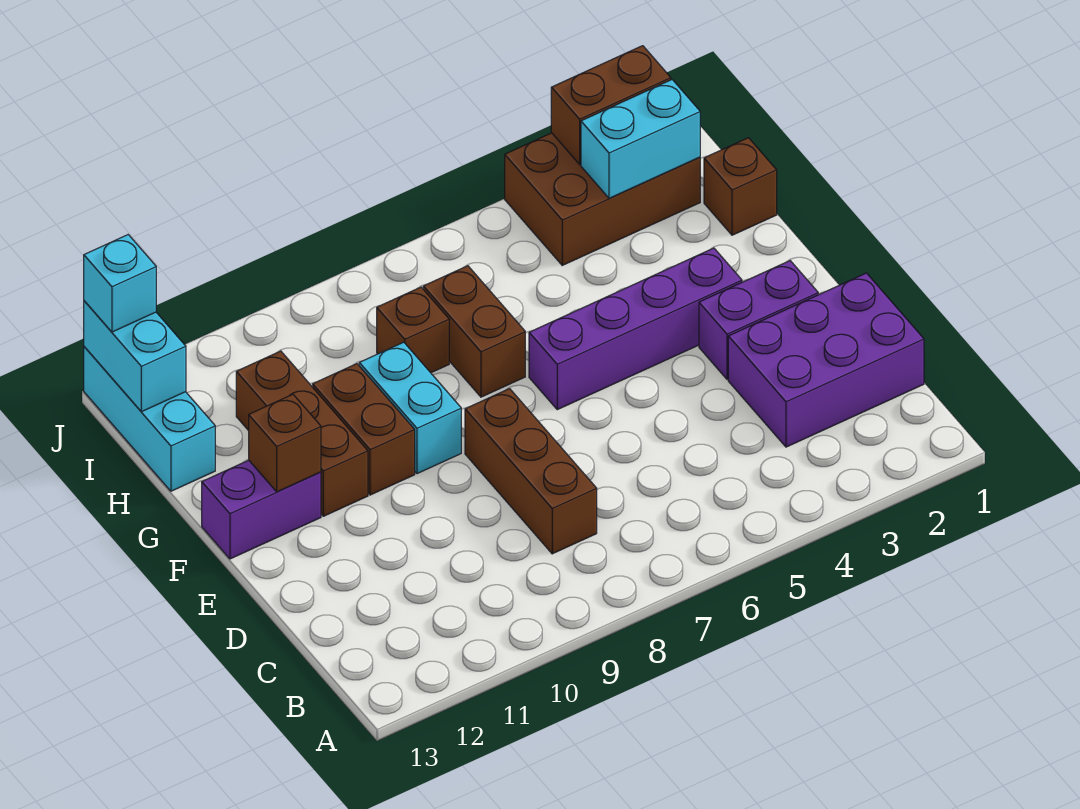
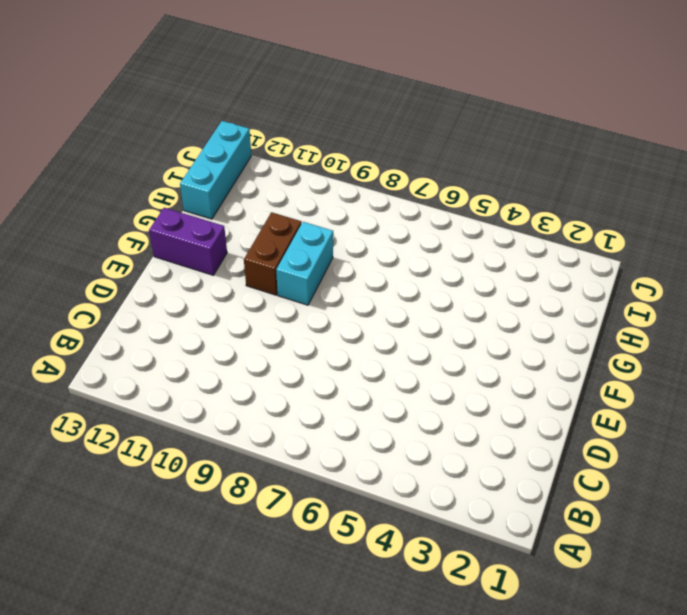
none -> purple 2x3 brick [728,273,924,447]
none -> brown 1x3 brick [465,389,597,554]
none -> purple 1x2 brick [699,261,818,379]

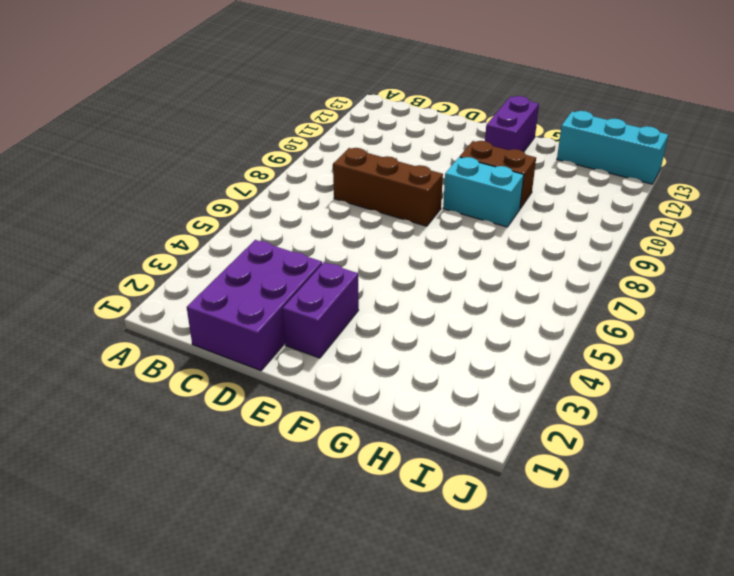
none -> purple 1x4 brick [529,248,742,410]
none -> brown 1x3 brick [236,351,368,516]
none -> brown 1x2 brick [423,266,525,397]

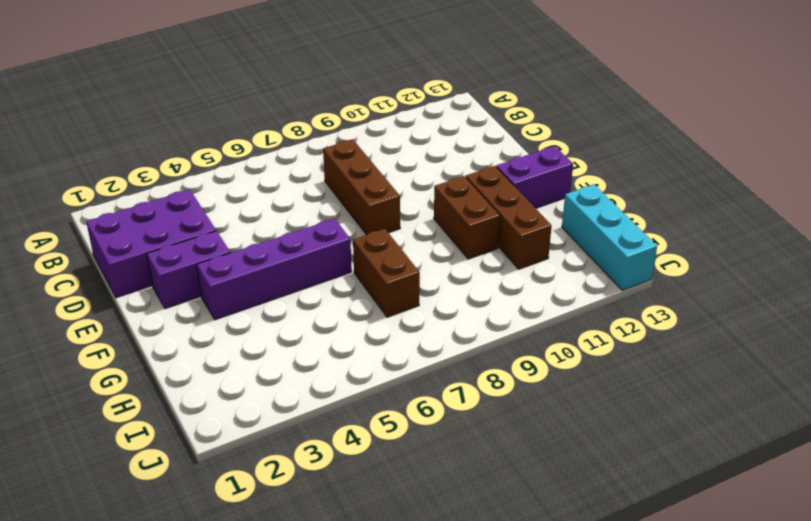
none -> cyan 1x2 brick [359,342,461,474]
none -> brown 1x1 brick [704,138,777,235]
none -> brown 1x1 brick [377,287,449,373]

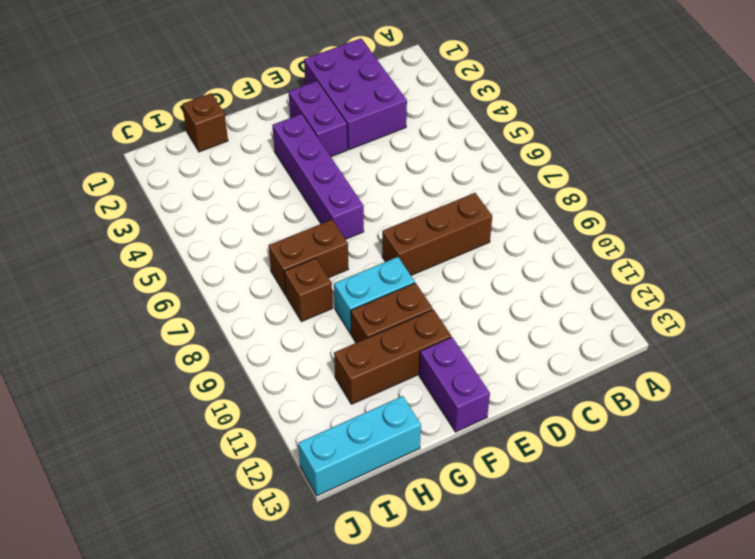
none -> brown 2x3 brick [505,133,700,265]
none -> brown 1x1 brick [249,394,321,492]
none -> cyan 1x2 brick [581,80,700,198]

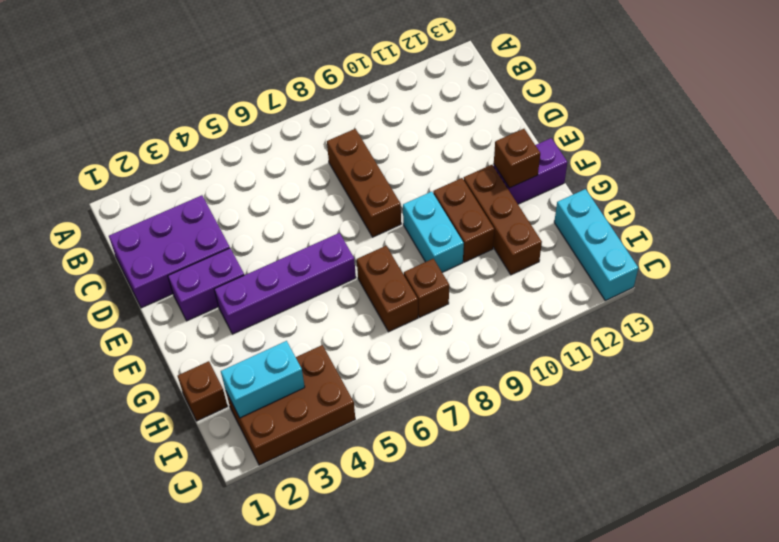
none -> cyan 1x2 brick [84,301,186,412]
none -> brown 1x2 brick [551,46,671,164]
none -> cyan 1x1 brick [84,235,156,332]

